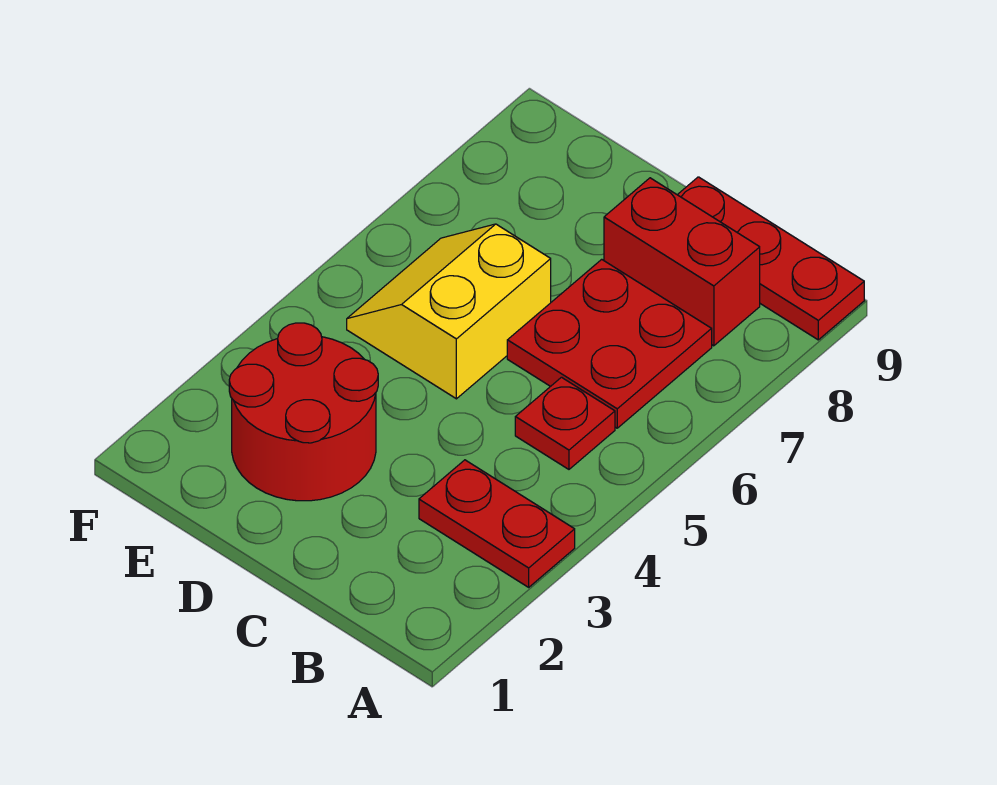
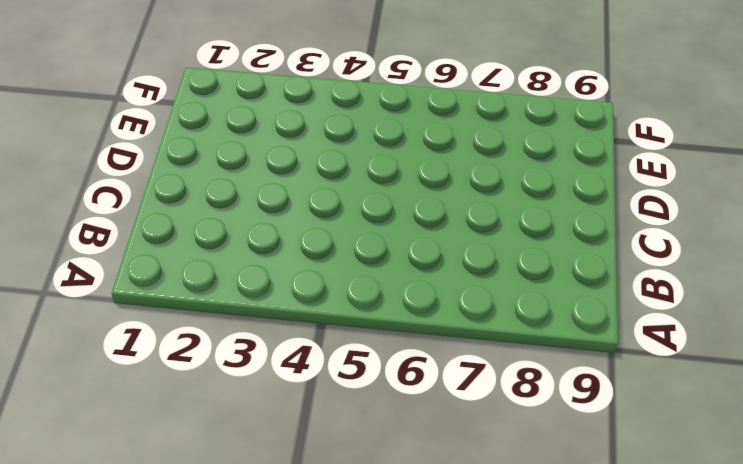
none -> red 1x2 plate [419,460,575,587]
none -> red 1x3 plate [678,177,864,340]

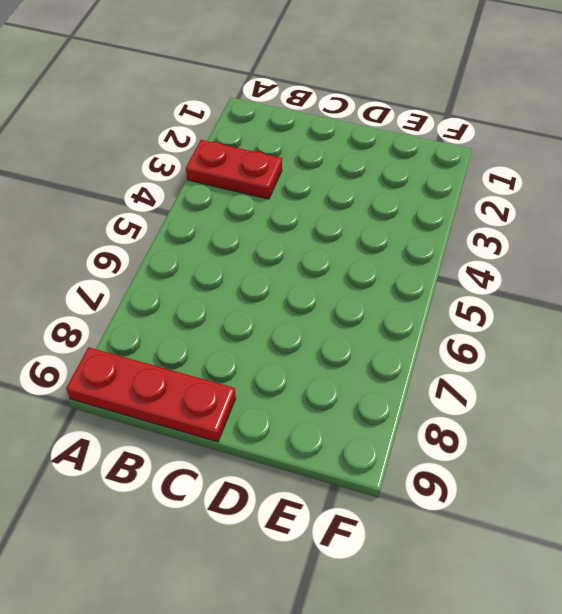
none -> red 1x1 plate [515,377,615,469]
none -> red 2x2 plate [507,259,712,428]

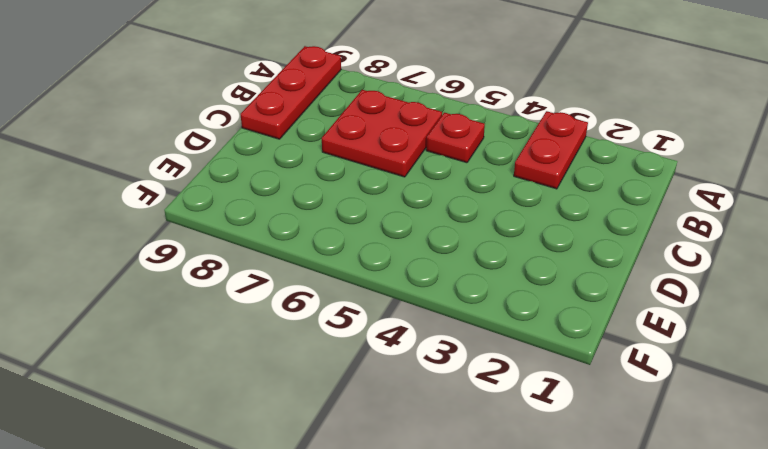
none -> red 1x2 brick [604,178,760,346]
none -> red 2x2 round brick [229,323,378,501]

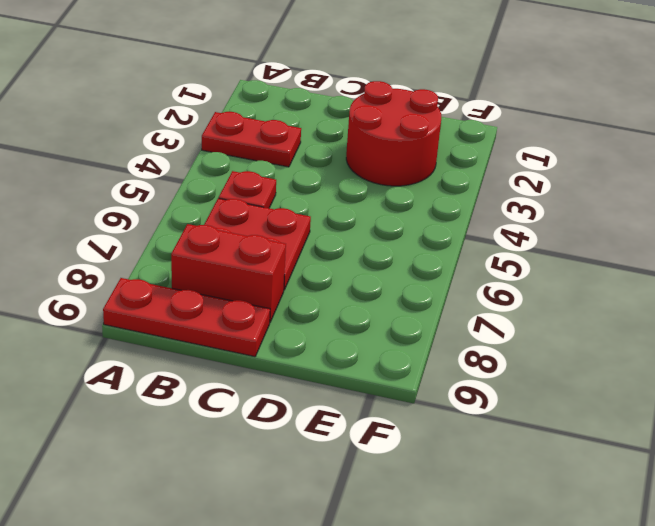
none -> yellow 2x2 slope [347,224,551,399]

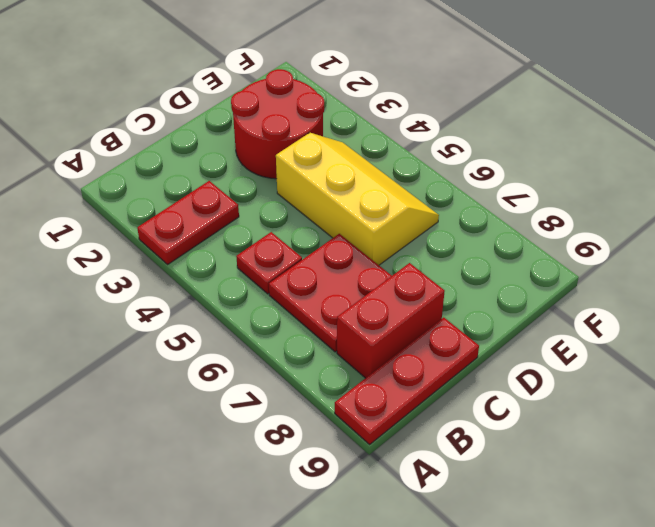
yellow 2x3 slope [276,133,439,265] -> yellow 2x2 slope [347,224,551,399]

